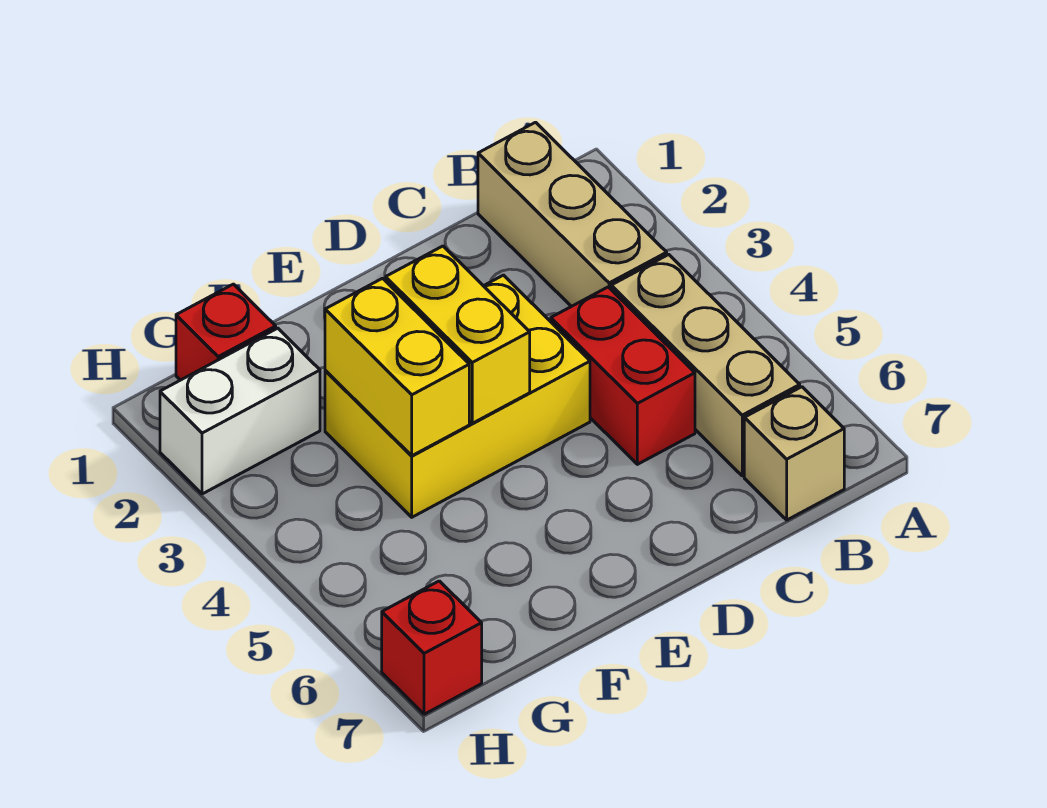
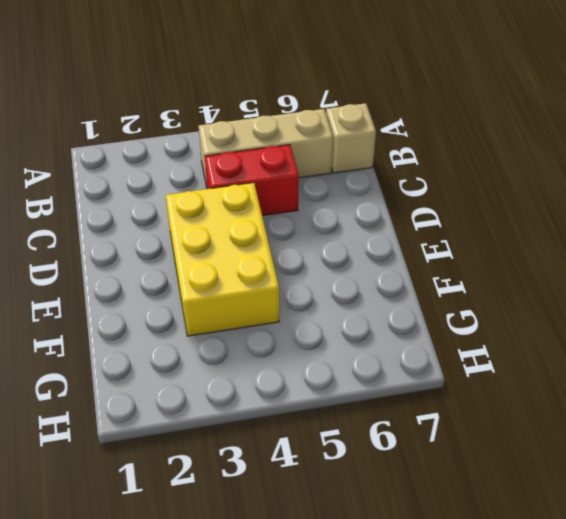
none -> tan 1x3 brick [478,122,667,306]
none -> red 1x1 brick [176,284,276,380]

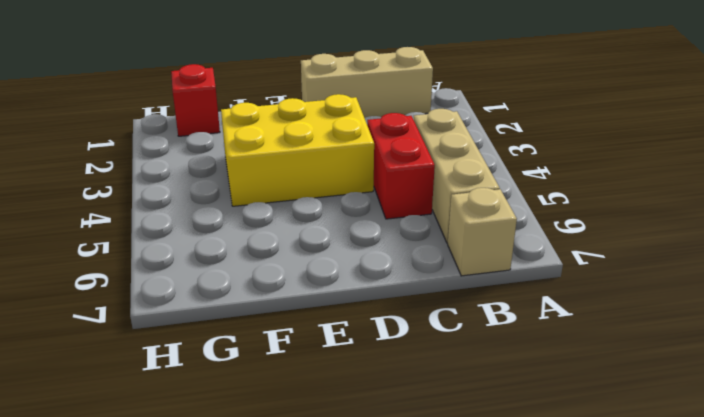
tan 1x3 brick [301,47,433,118] -> tan 1x3 brick turned to [478,122,667,306]
none -> white 1x2 brick [160,328,320,494]
none -> red 1x1 brick [382,581,482,714]

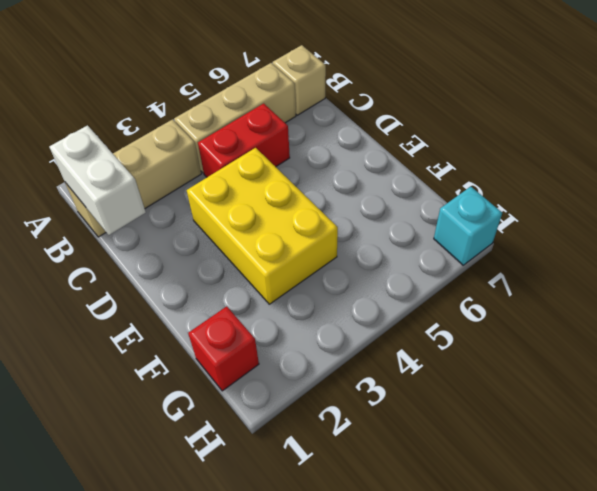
white 1x2 brick [49,125,146,235] -> white 1x2 brick moved to [160,328,320,494]
cyan 1x1 brick [434,187,502,265] -> red 1x1 brick [382,581,482,714]
none -> yellow 1x2 brick [386,246,530,423]
none -> yellow 1x2 brick [325,278,469,456]

